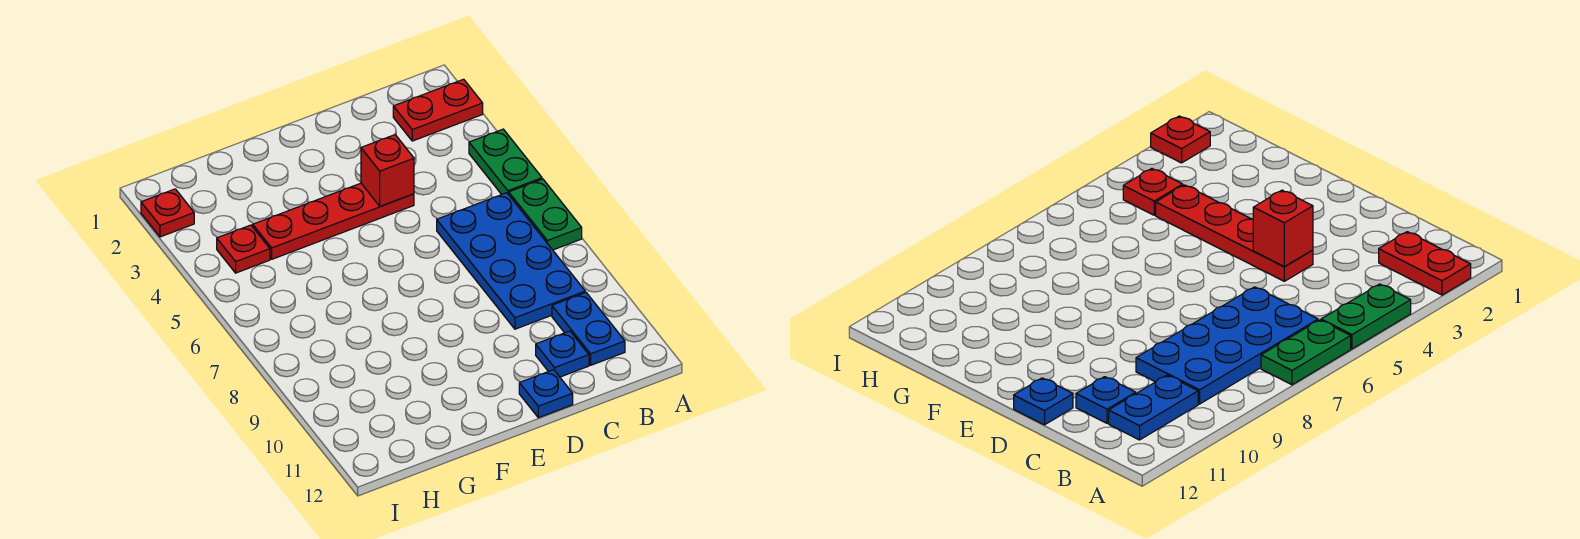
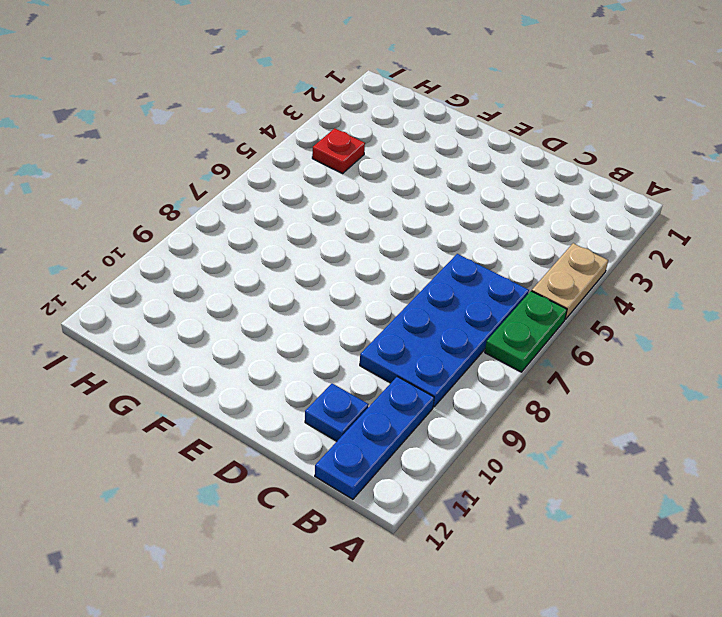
tan 1x2 plate [532,243,608,319] -> green 1x2 plate [469,129,542,194]
blue 1x3 plate [315,377,434,499] -> blue 1x2 plate [552,292,625,365]
none -> red 1x2 plate [393,79,483,141]
none -> red 1x4 plate [253,183,414,259]

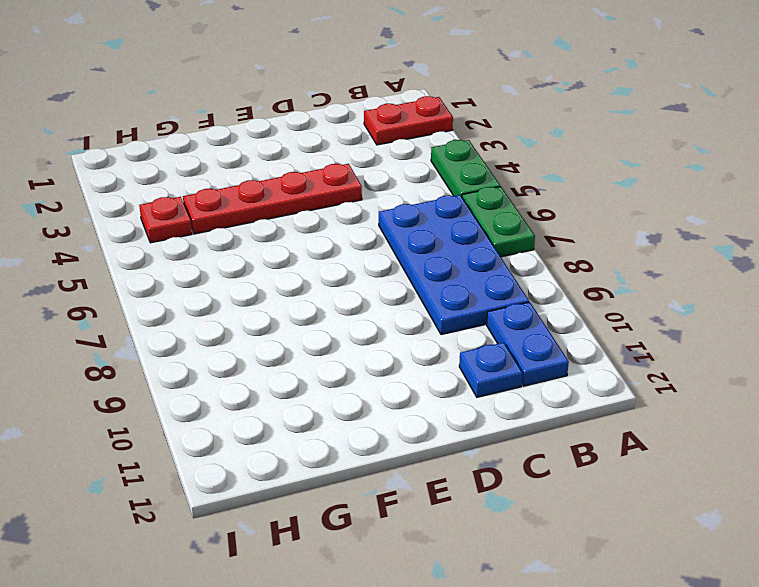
none -> blue 1x1 plate [519,370,573,418]
none -> red 1x1 plate [141,189,194,237]

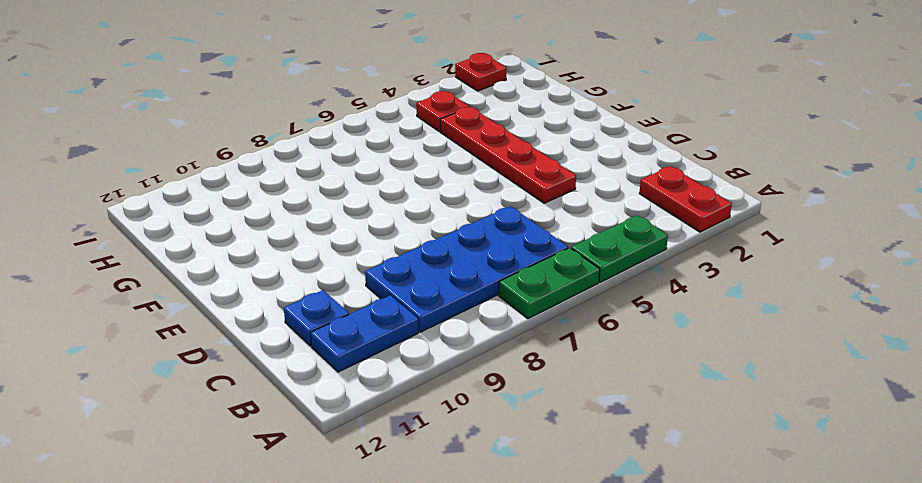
none -> blue 1x1 plate [519,370,573,418]
none -> red 1x1 brick [361,135,414,206]

